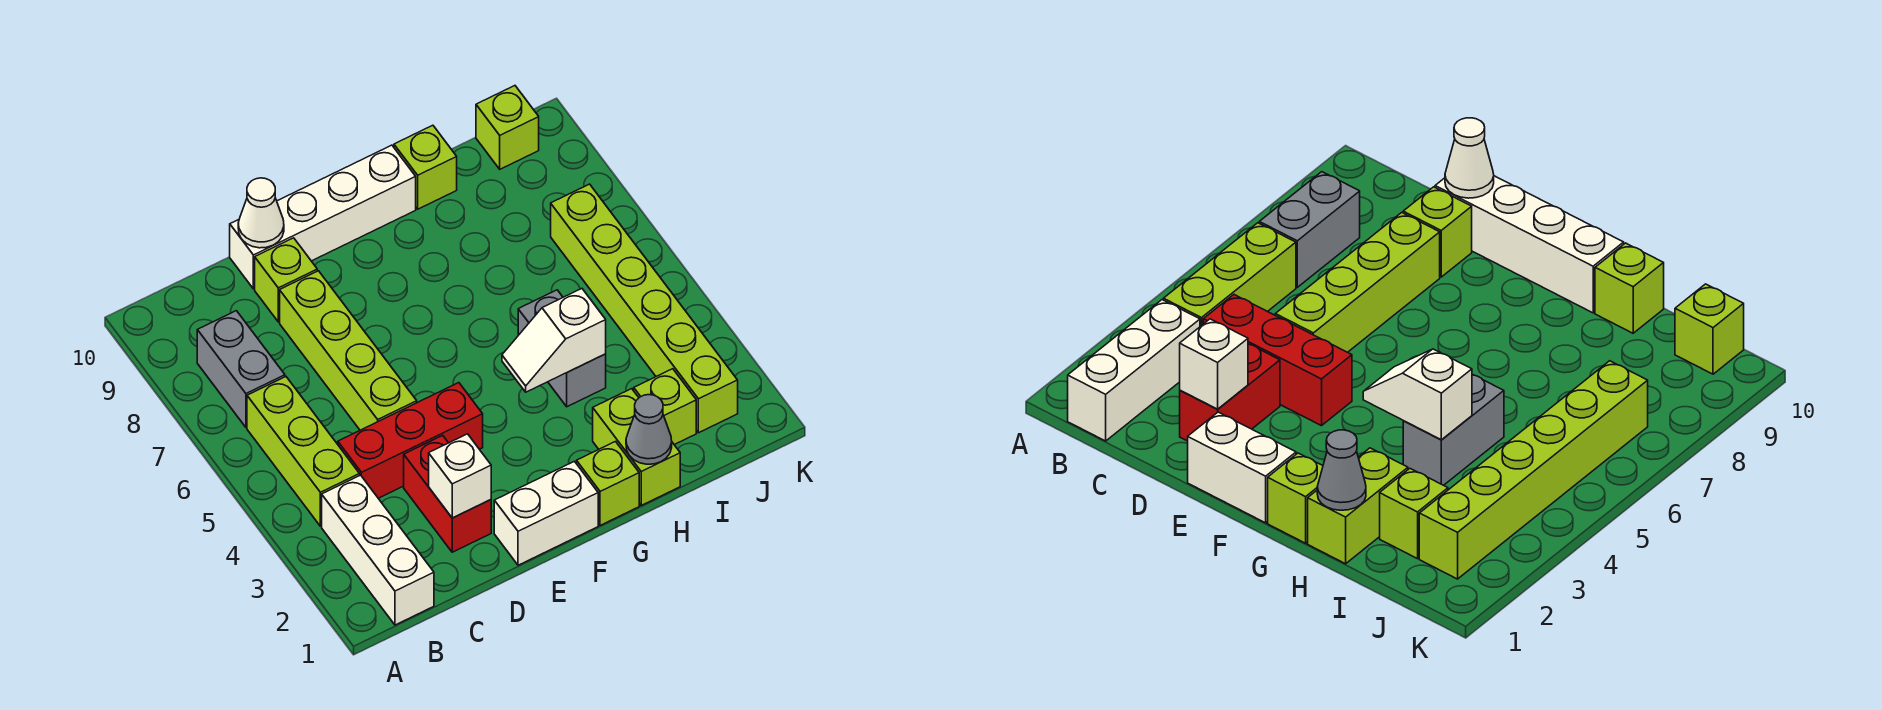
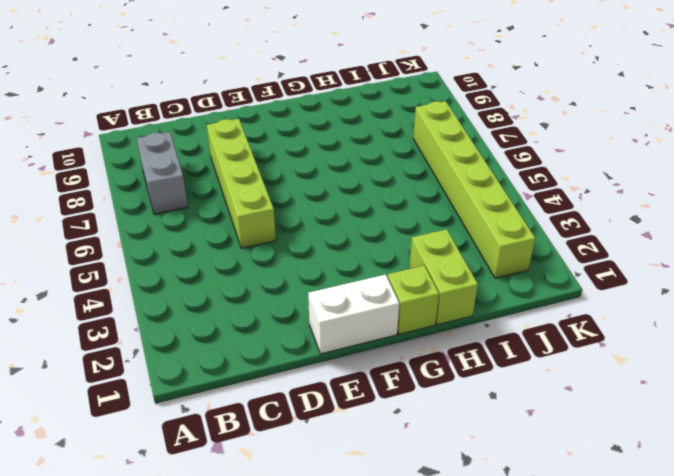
none -> white 1x3 brick [322,475,434,625]
none -> lime 1x3 brick [247,377,360,526]
none -> red 1x3 brick [338,383,483,498]

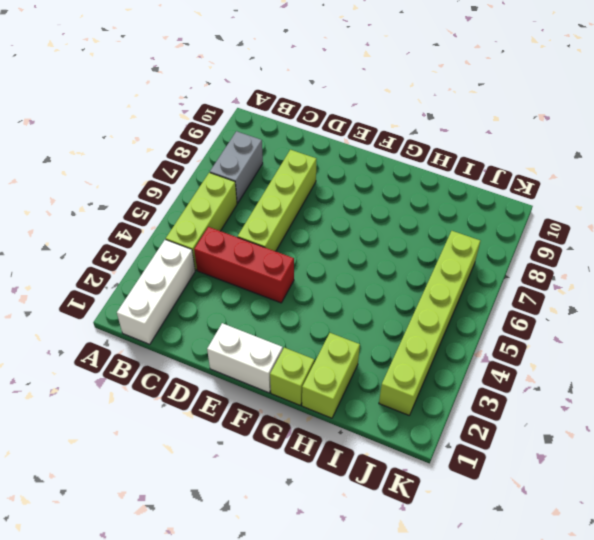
none -> red 1x2 brick [404,435,491,552]
none -> lime 1x1 brick [255,238,317,322]
none -> white 1x4 brick [230,145,416,289]

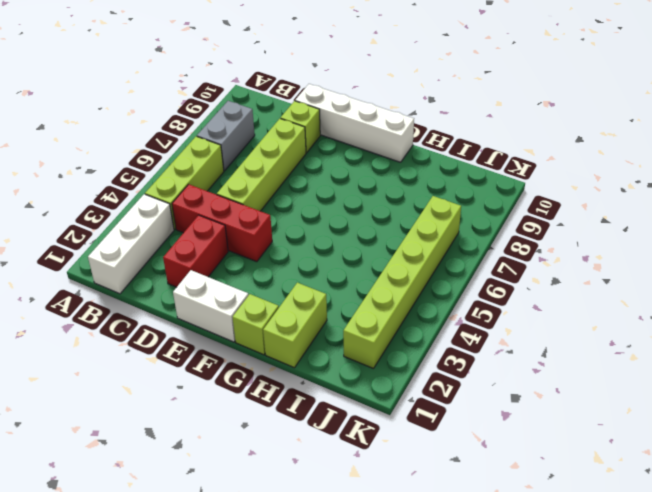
none -> grey 1x2 brick [518,290,606,407]
none -> lime 1x1 brick [394,125,457,209]
none -> lime 1x1 brick [634,369,696,445]

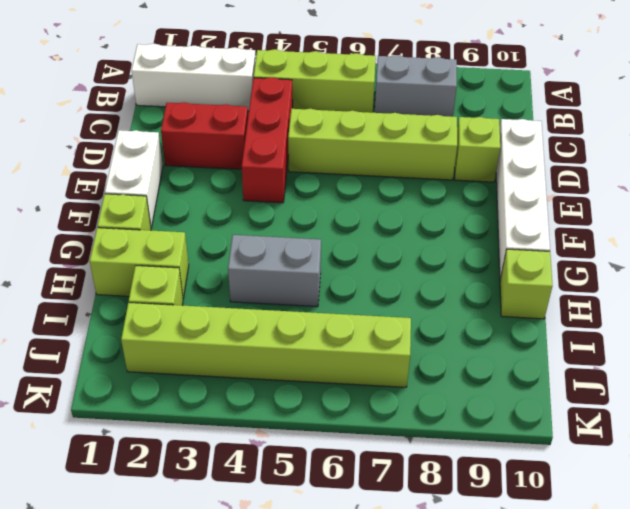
none -> lime 1x1 brick [476,86,539,169]
none -> white 1x1 brick [429,434,491,518]
none -> white 1x1 cone [238,178,284,248]

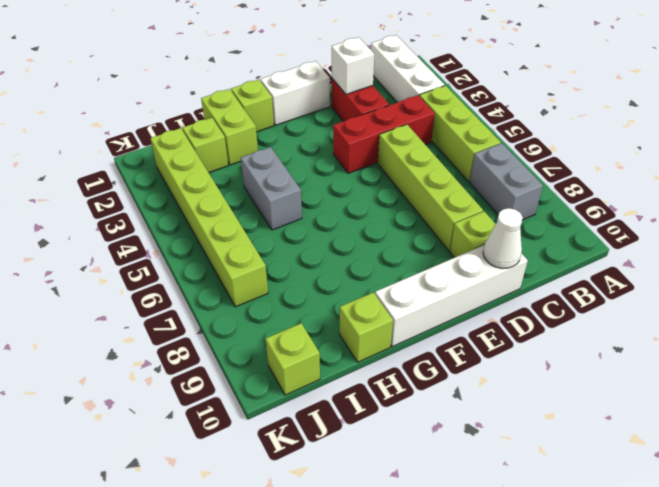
none -> white 1x2 slope [502,289,606,392]
none -> grey 1x1 cone [626,395,672,464]

